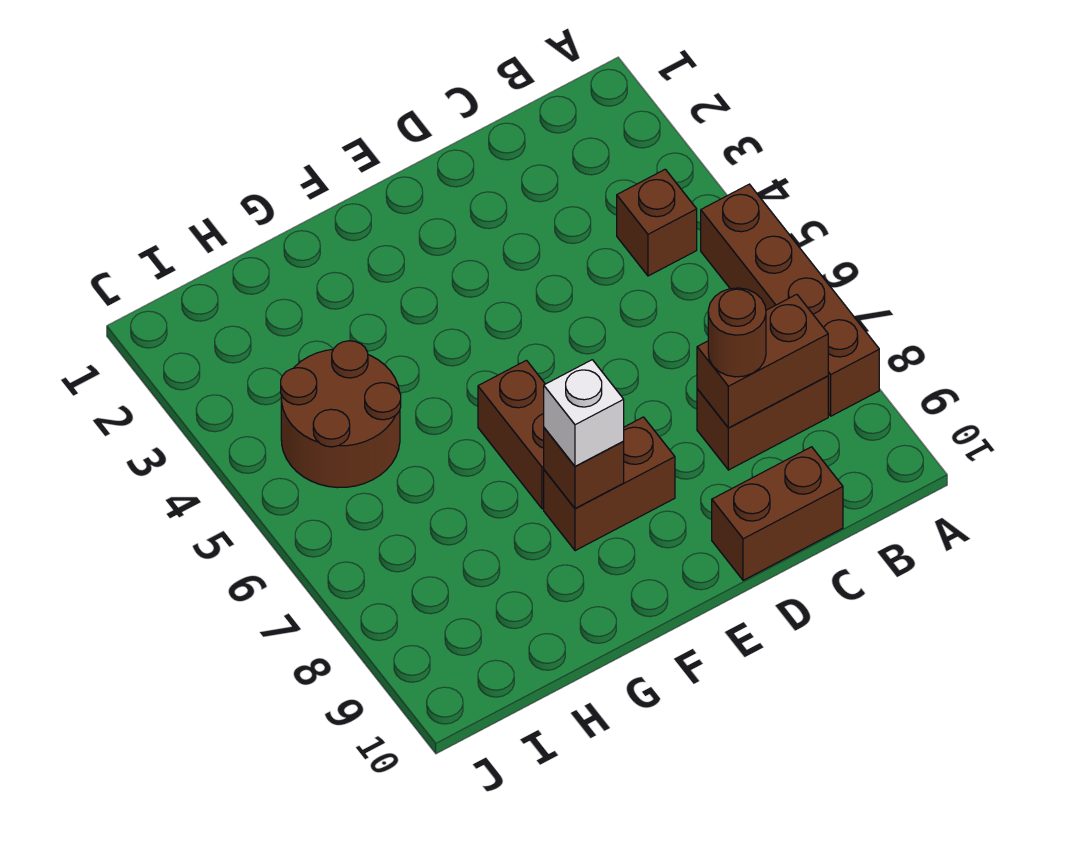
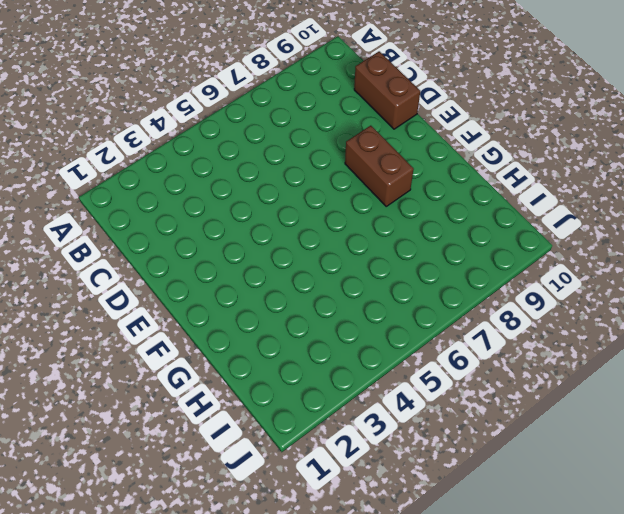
none -> brown 1x4 brick [701,184,879,416]
none -> brown 1x1 brick [617,169,697,276]

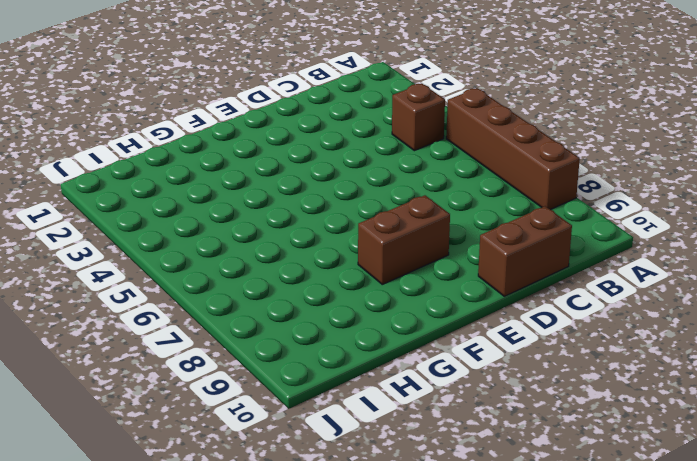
none -> brown 1x2 brick [697,376,828,470]
none -> brown 1x2 brick [478,360,545,509]

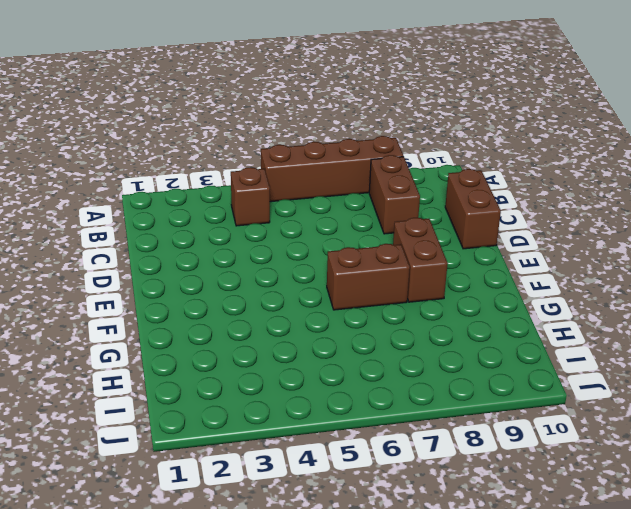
none -> brown 2x2 round brick [281,341,401,488]
none -> brown 1x2 brick [697,294,828,428]

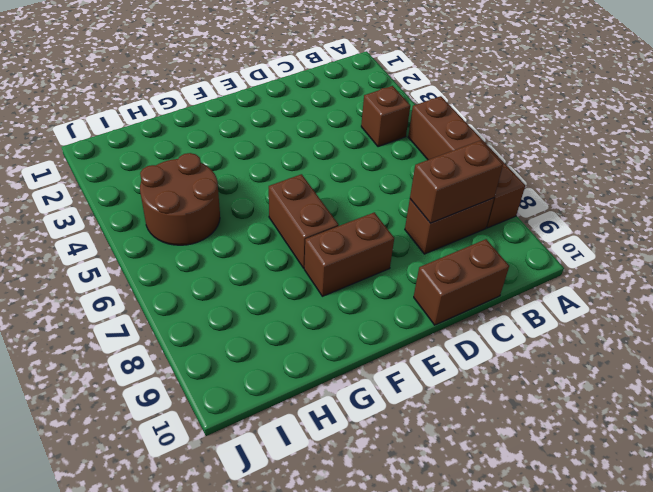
none -> brown 1x1 brick [544,428,624,508]
none -> brown 1x1 round brick [708,288,766,377]

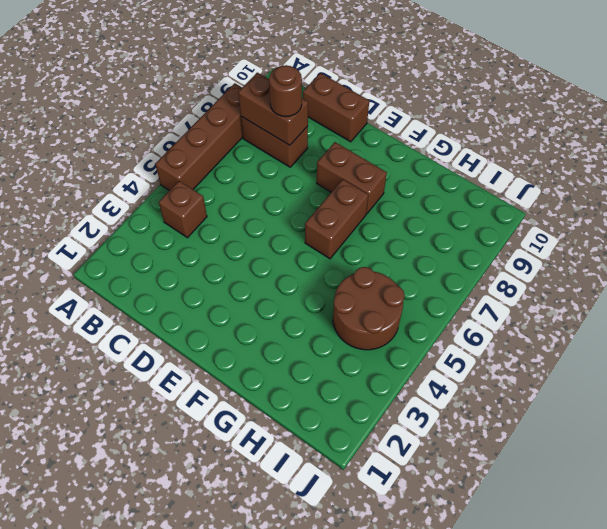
none -> brown 1x1 brick [544,428,624,508]
none -> white 1x1 brick [544,360,624,466]

